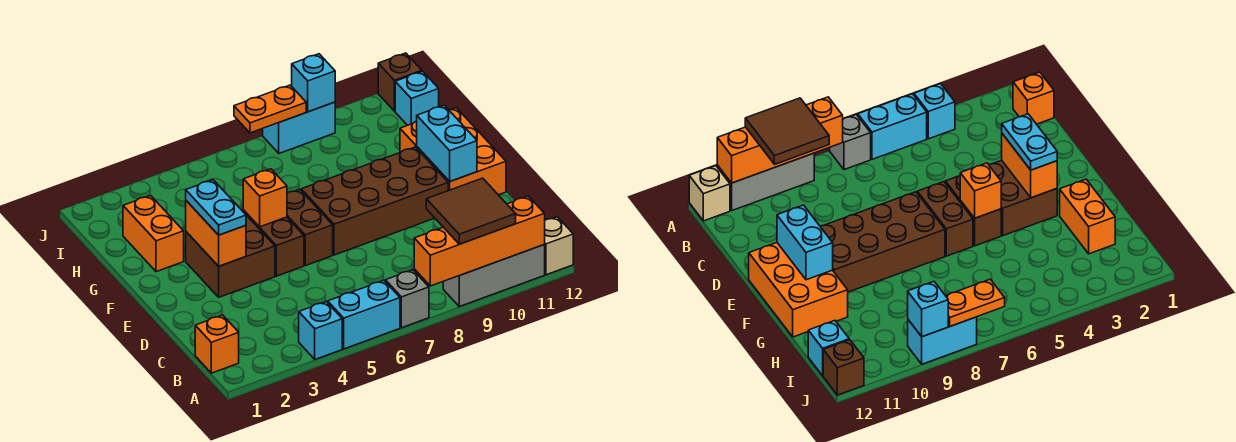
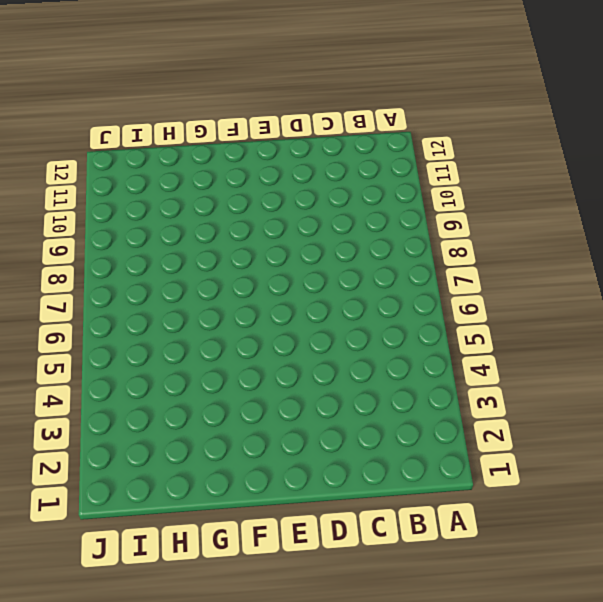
none -> cyan 1x1 brick [299,302,342,359]
none -> cyan 1x2 brick [328,280,400,349]
none -> grey 1x1 brick [385,270,429,328]

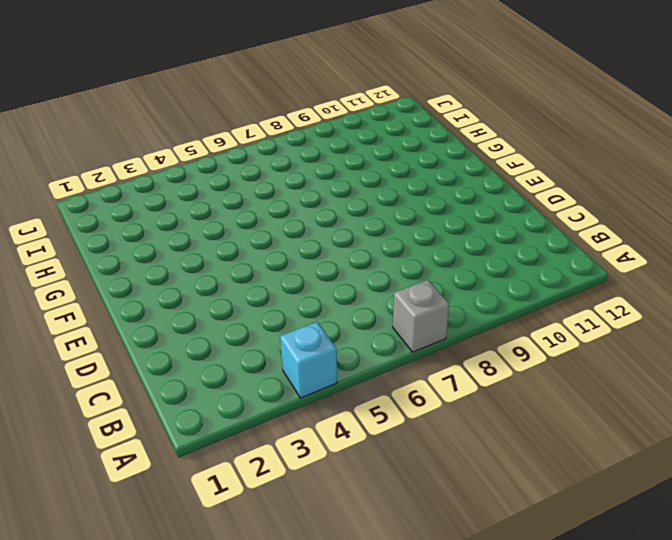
none -> cyan 1x2 brick [328,280,400,349]
none -> grey 1x3 brick [443,245,545,307]
none -> tan 1x1 brick [544,217,573,275]

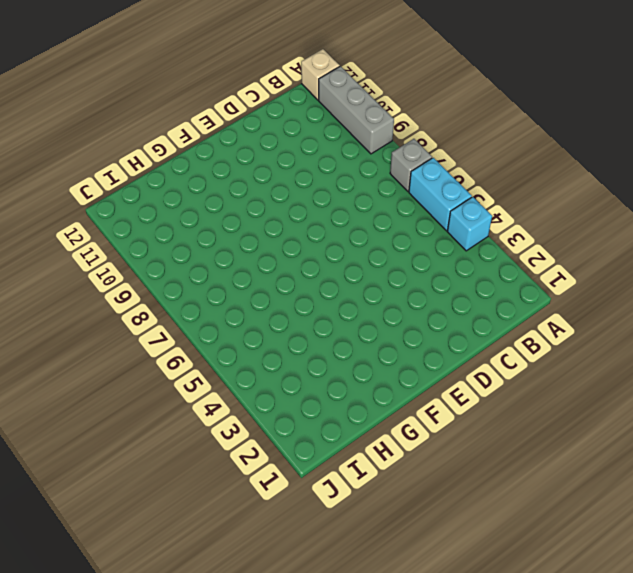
none -> orange 1x1 brick [195,315,239,373]
none -> brown 2x2 brick [186,215,275,297]
none -> brown 1x2 brick [243,210,304,276]

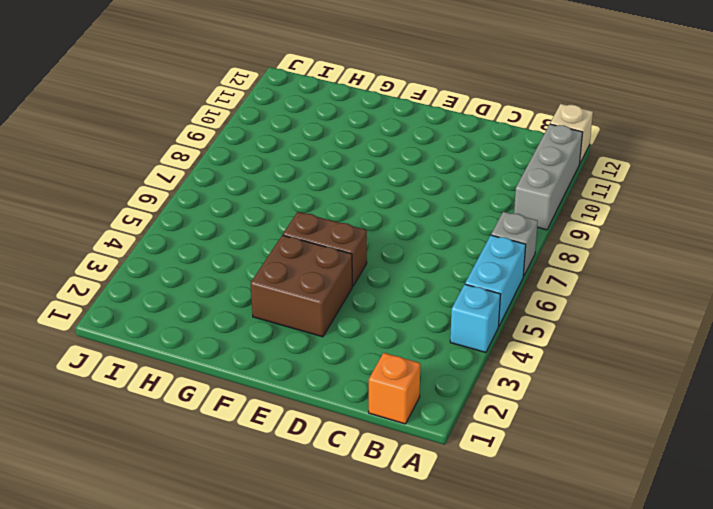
none -> brown 1x2 brick [287,189,333,266]
none -> brown 2x4 brick [301,147,448,255]
none -> orange 2x3 brick [400,108,506,195]

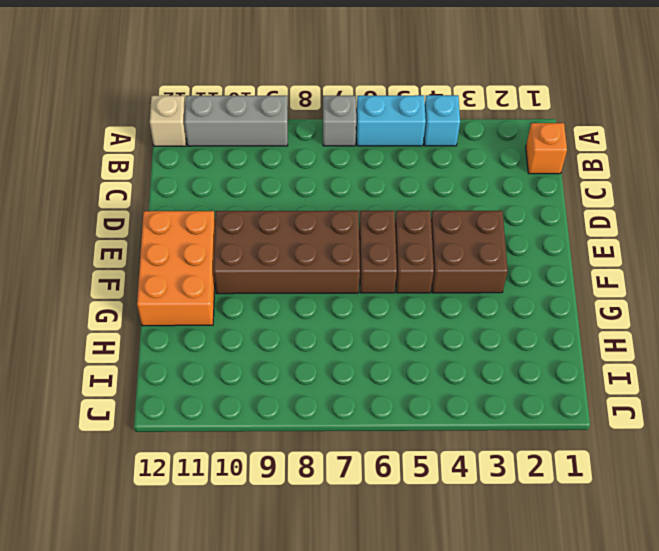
none -> orange 1x2 brick [123,196,184,272]
none -> cyan 1x1 brick [395,71,439,125]
none -> cyan 1x2 brick [263,102,335,153]

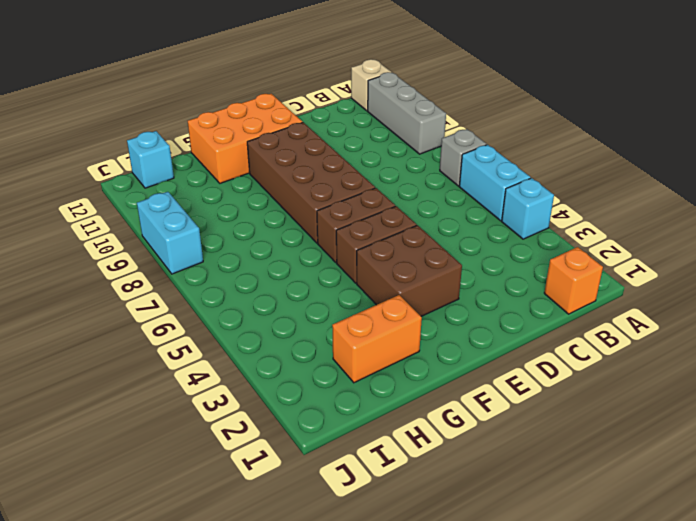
none -> brown 1x1 brick [378,53,422,111]
none -> orange 1x4 brick [414,196,545,286]
none -> orange 1x2 brick [186,201,246,266]

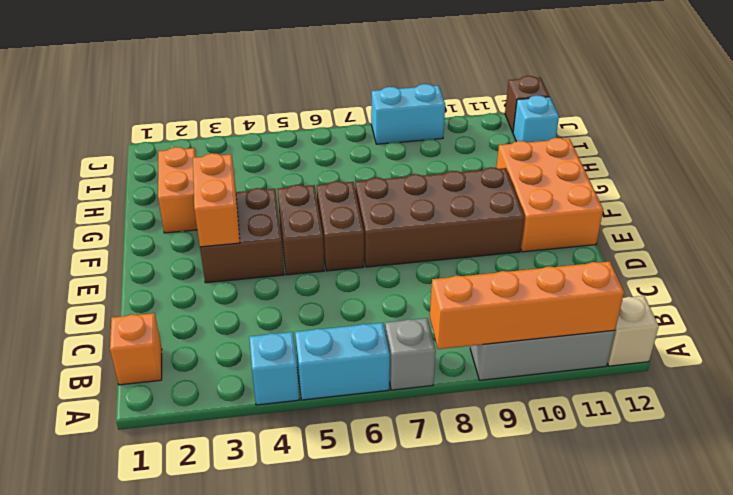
none -> cyan 1x2 brick [417,105,477,181]
none -> orange 1x1 brick [243,169,287,227]
none -> orange 1x2 plate [234,85,306,133]

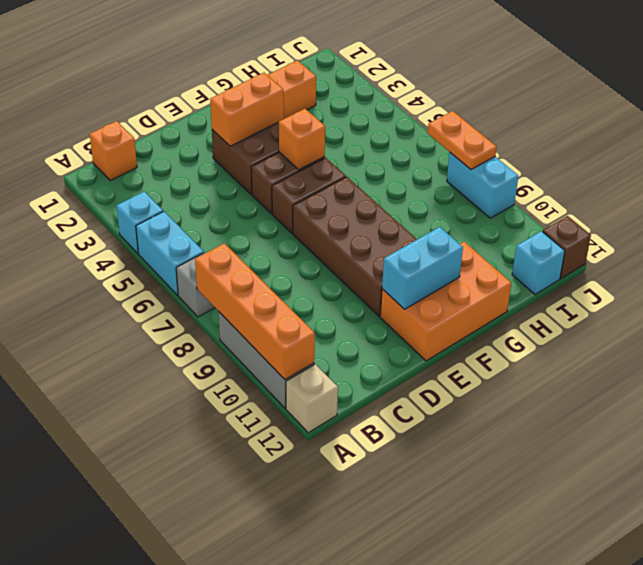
none -> cyan 1x1 brick [292,54,335,112]
none -> brown 2x2 tile [426,178,516,244]
none -> cyan 1x2 plate [186,180,246,235]

